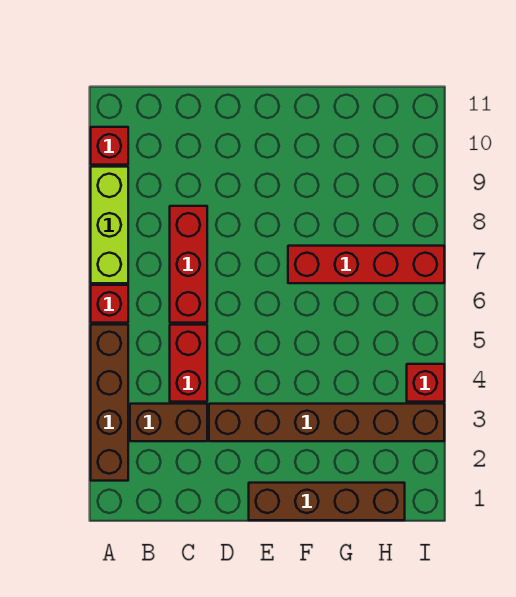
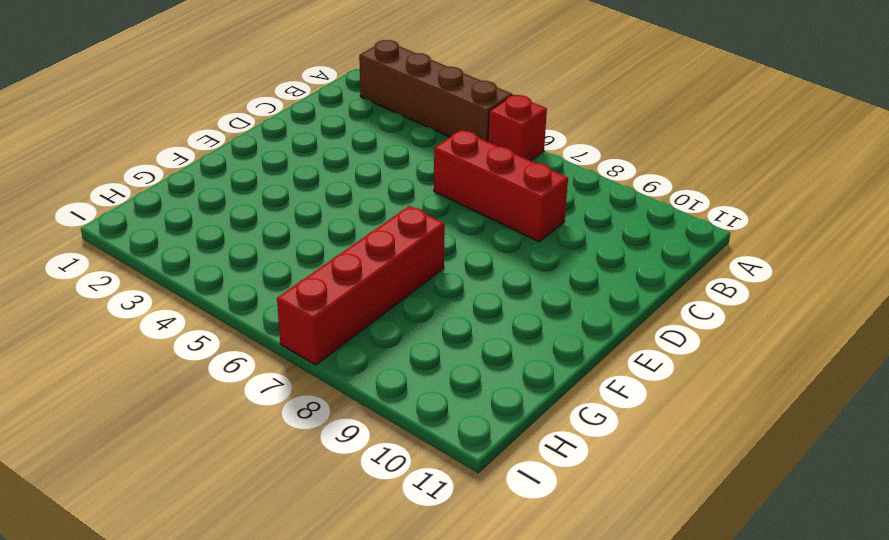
none -> lime 1x3 brick [91,167,128,283]
none -> red 1x1 brick [91,127,128,165]

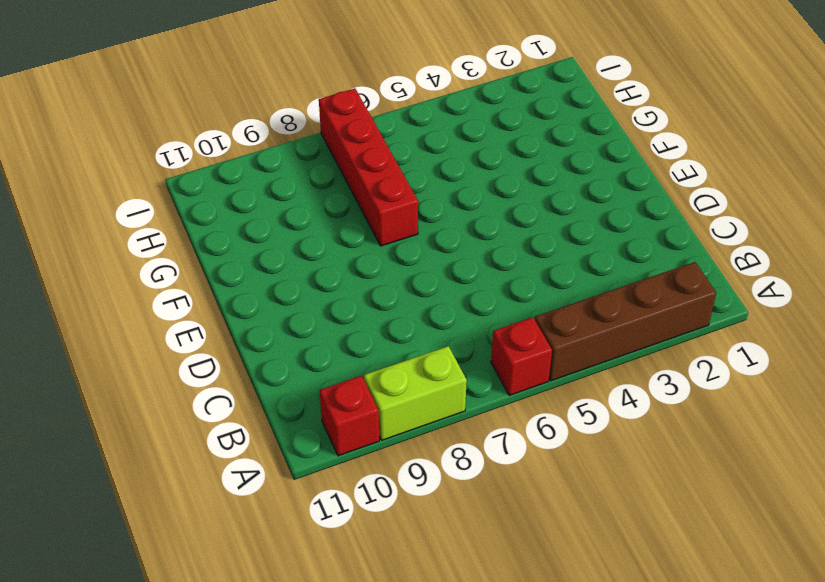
lime 1x2 brick [364,346,467,440] -> lime 1x3 brick [91,167,128,283]
none -> brown 1x2 brick [130,404,207,441]
none -> red 1x2 brick [170,325,207,402]

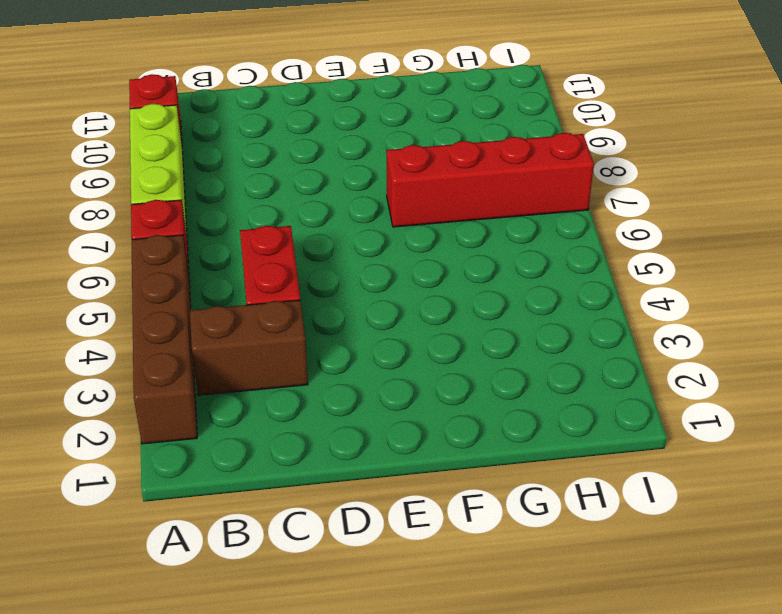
none -> red 1x3 brick [170,206,207,323]
none -> brown 1x6 brick [209,404,444,441]

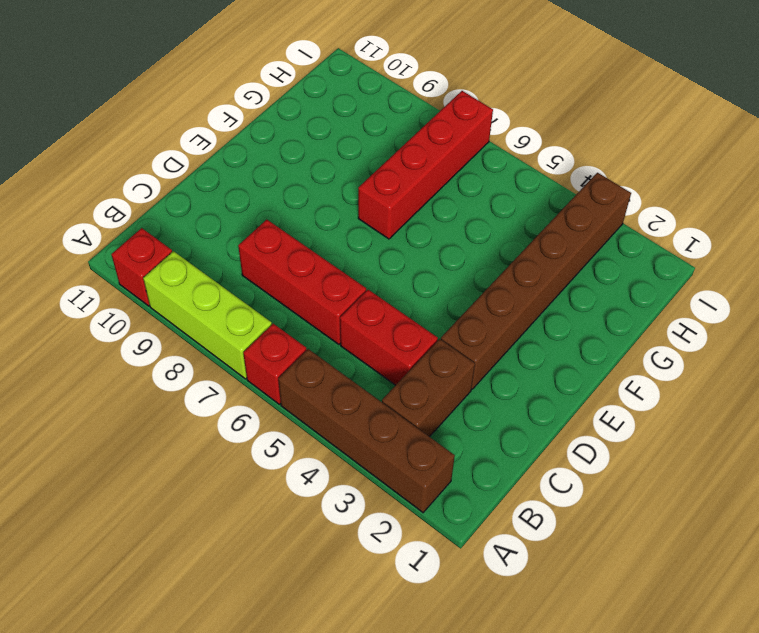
none -> brown 1x4 brick [249,483,405,520]
none -> red 1x1 brick [407,364,444,402]

